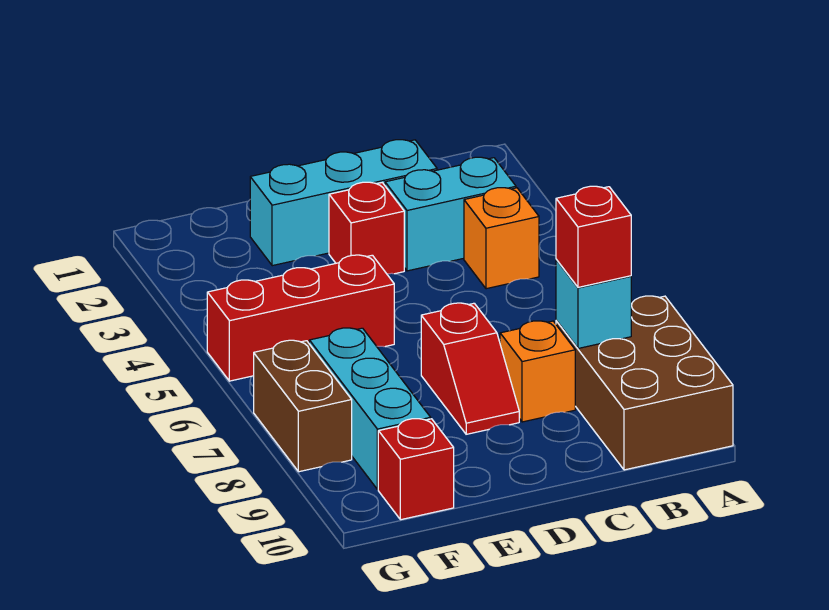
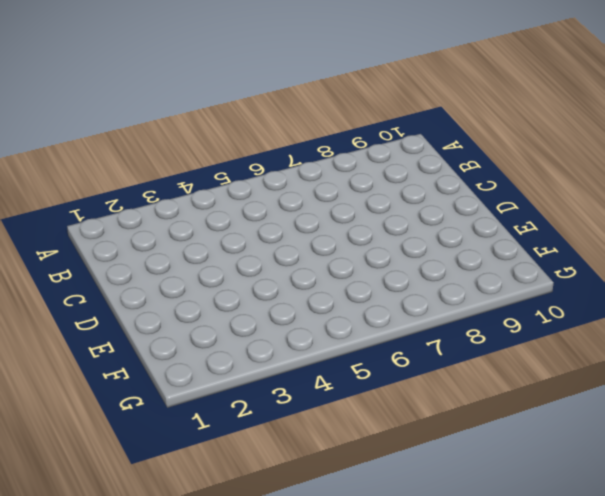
none -> brown 2x3 brick [556,296,733,470]
none -> cyan 1x2 brick [385,157,516,271]
none -> orange 1x1 brick [464,188,539,289]

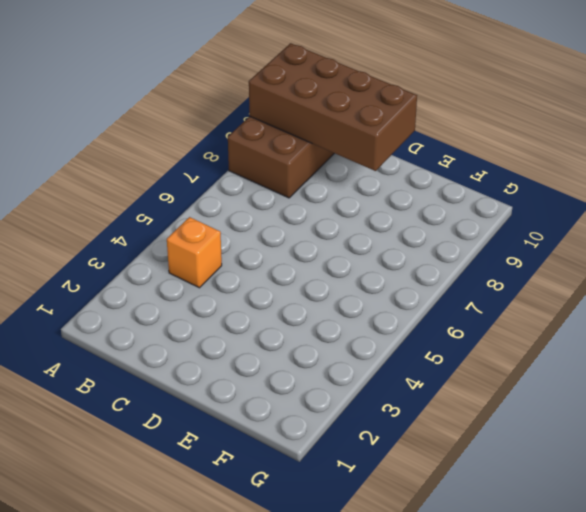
brown 2x4 brick [249,43,417,171] -> none
none -> cyan 1x2 brick [385,157,516,271]
none -> cyan 1x3 brick [250,140,437,266]
none -> orange 1x1 brick [500,321,575,422]

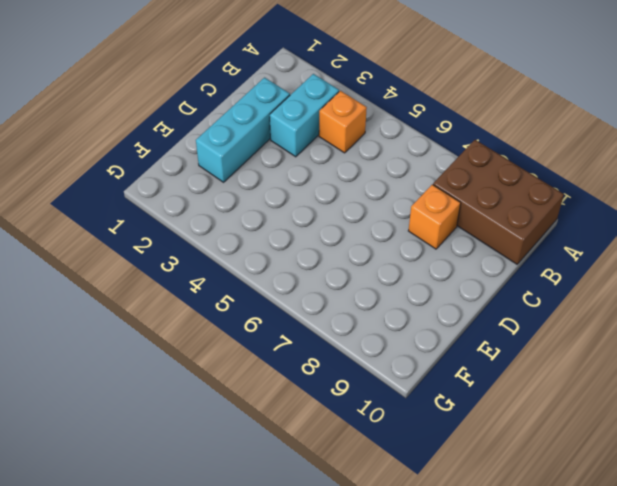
none -> red 1x1 brick [329,182,404,274]
none -> red 1x2 slope [421,303,519,434]
none -> red 1x3 brick [207,255,394,381]

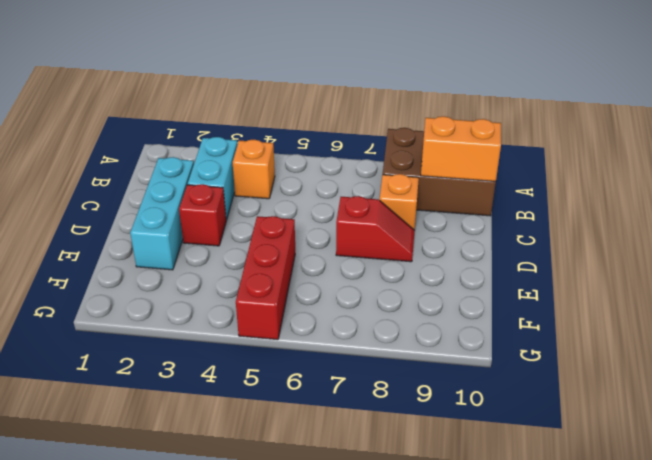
orange 1x2 brick [421,116,501,182] -> none
none -> cyan 1x3 brick [309,328,431,490]
none -> red 1x1 brick [378,419,454,520]
none -> brown 1x2 brick [254,340,352,472]

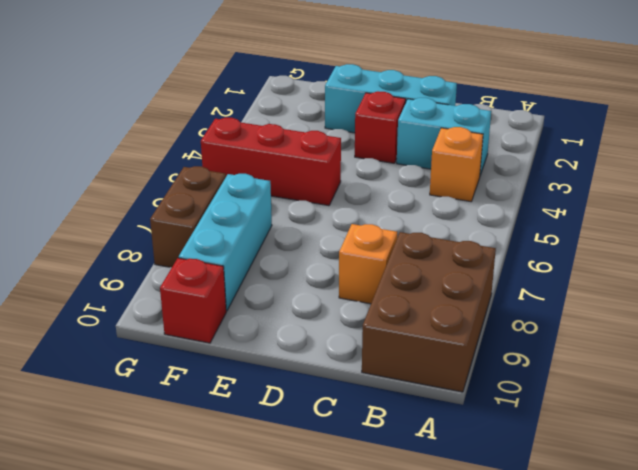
none -> red 1x2 slope [421,303,519,434]
none -> cyan 1x1 brick [556,259,631,348]
none -> red 1x1 brick [556,186,631,287]

